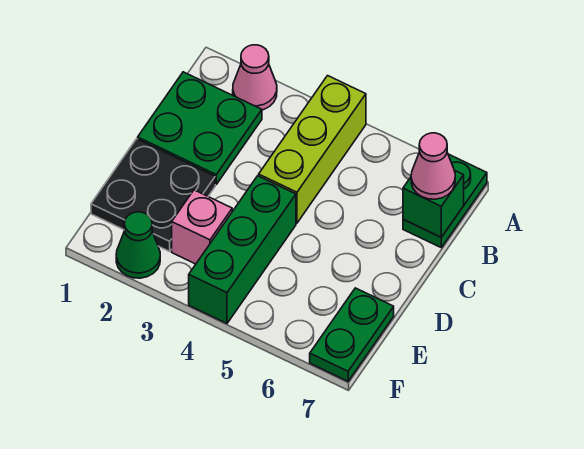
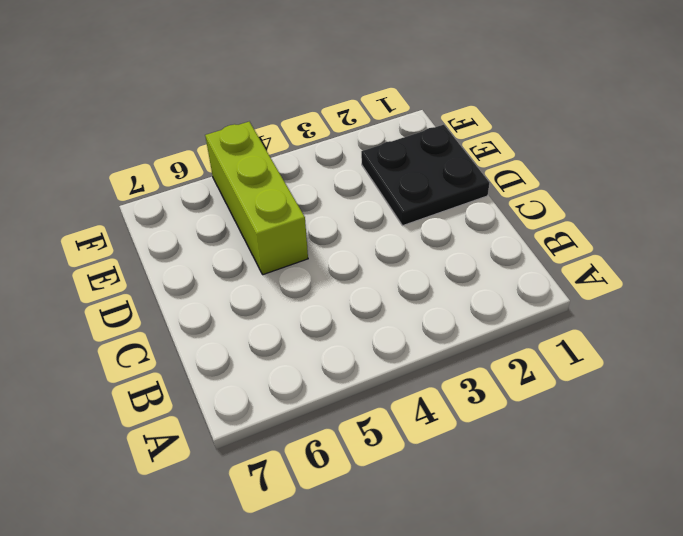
lime 1x3 brick [205,122,308,275] -> lime 1x3 brick moved to [259,76,366,223]
none -> pink 1x1 cone [233,45,277,110]
none -> green 1x2 plate [403,154,487,247]

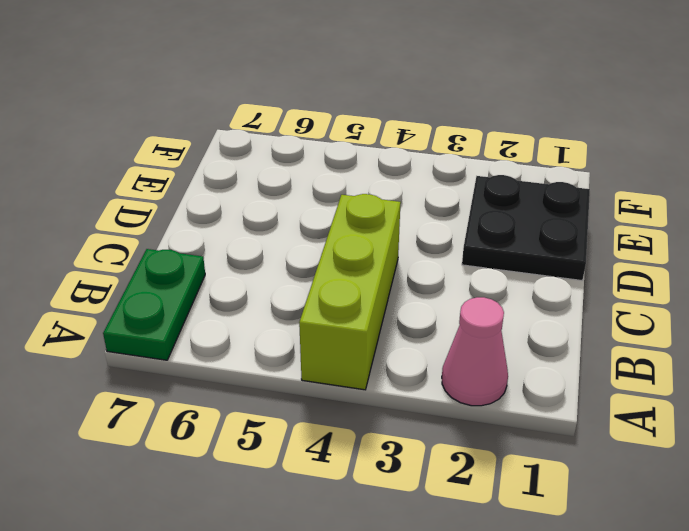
none -> green 2x2 plate [138,72,262,184]
none -> green 1x3 brick [189,176,296,323]

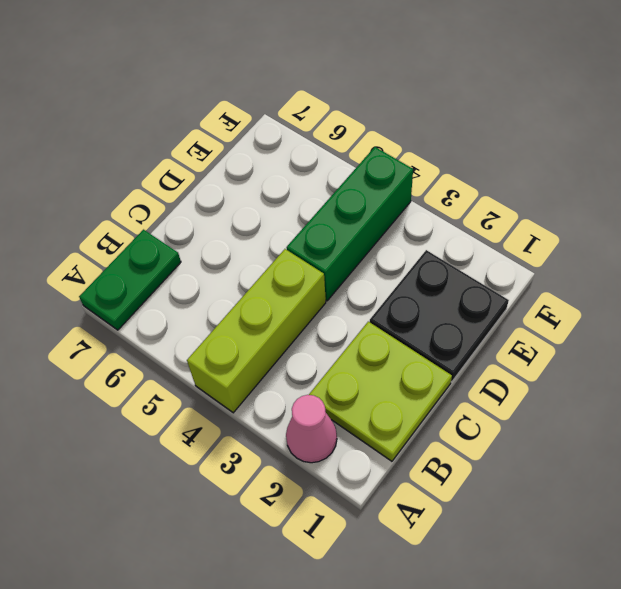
lime 2x2 plate [309,322,452,461] -> green 2x2 plate [138,72,262,184]
none -> pink 1x1 brick [172,190,232,264]
none -> green 1x2 plate [310,288,394,381]

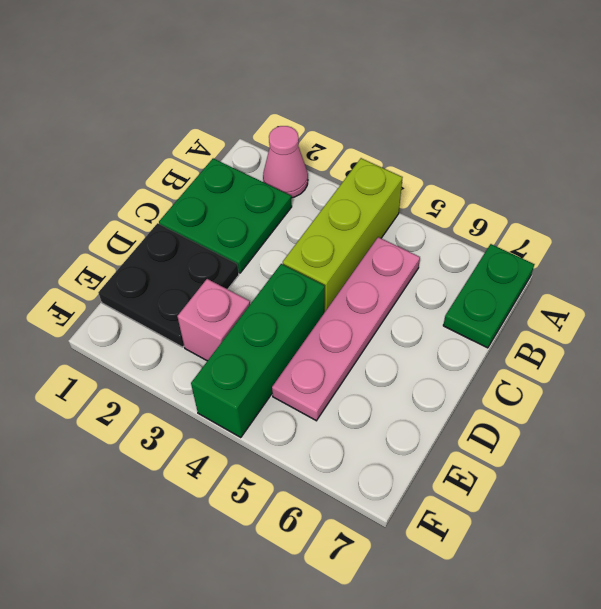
pink 1x4 plate [272,237,420,421] -> none
none -> green 1x2 plate [310,288,394,381]
none -> green 1x1 cone [116,212,160,278]

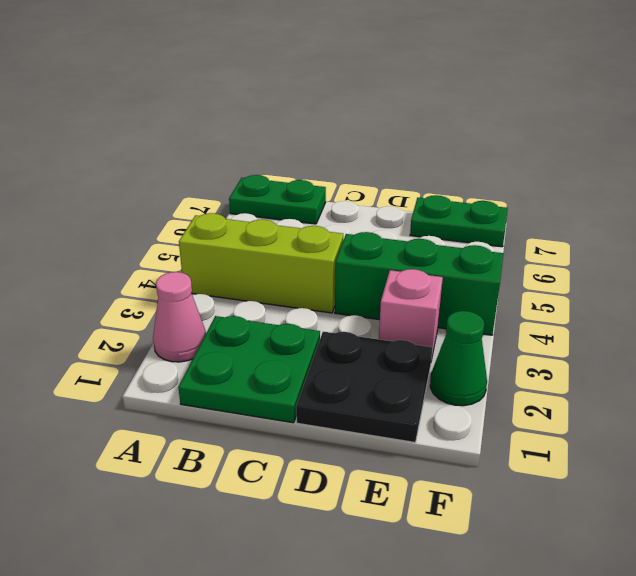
none -> green 1x1 brick [403,170,464,237]
none -> pink 1x1 cone [411,133,455,199]

